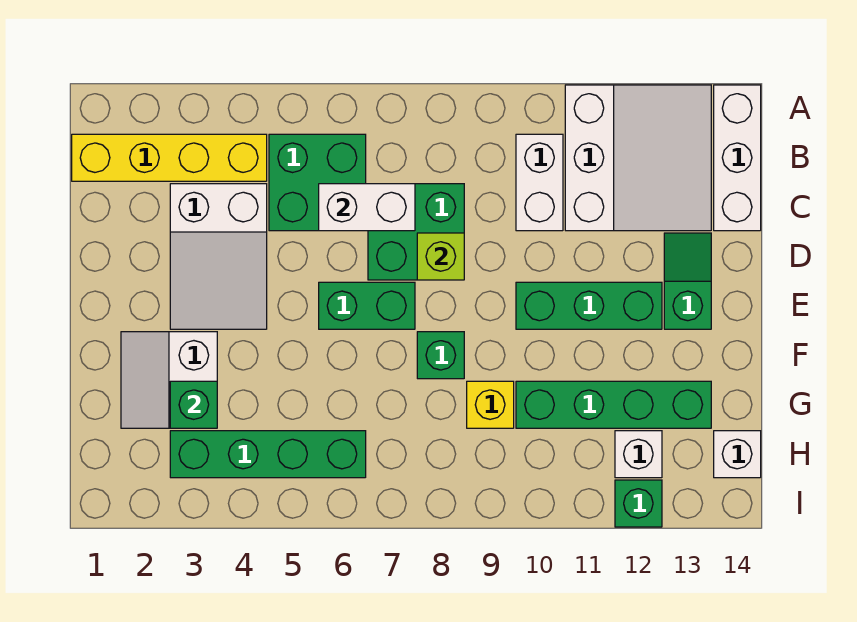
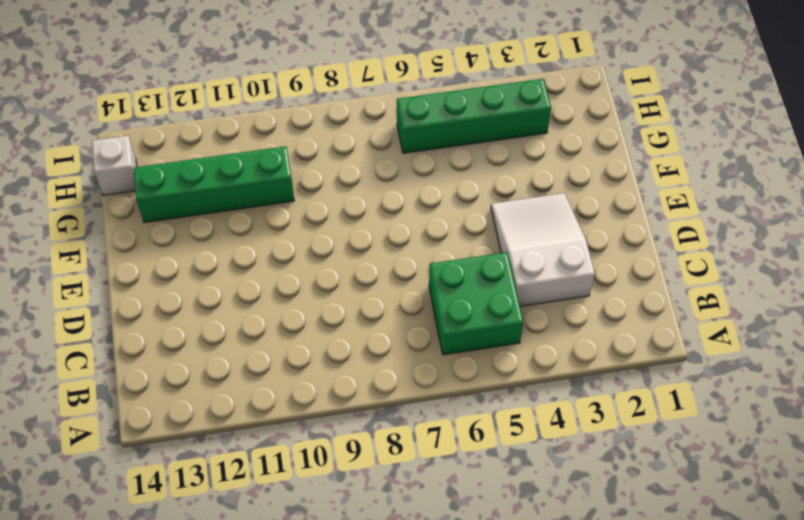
none -> white 3x3 slope [565,85,711,231]
none -> white 1x3 brick [714,85,761,231]
none -> yellow 1x4 brick [72,134,267,181]

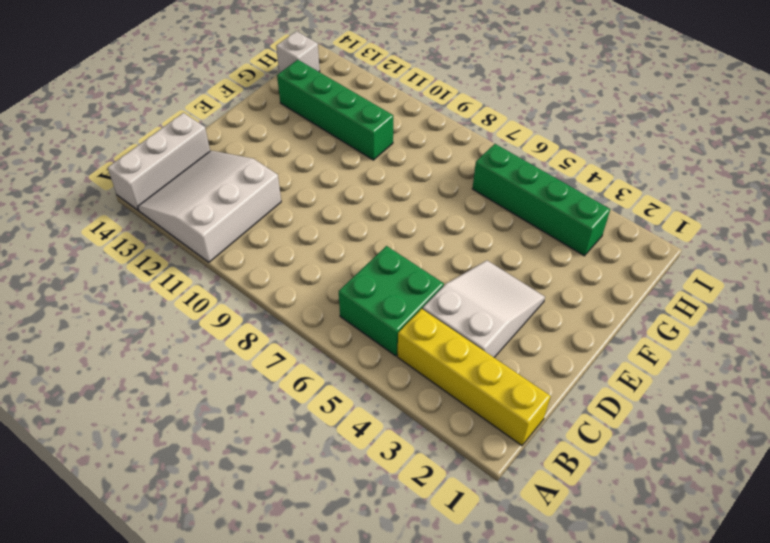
none -> white 1x2 brick [516,134,563,231]
none -> green 2x2 brick [368,184,464,280]
none -> green 1x2 slope [664,233,711,329]

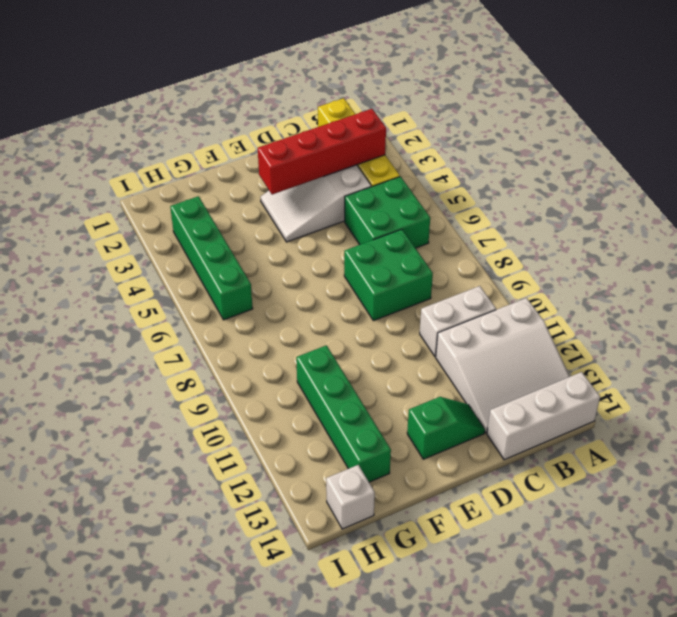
red 1x4 brick [258,109,386,194] -> none
none -> green 1x2 brick [319,282,415,329]
none -> green 1x3 brick [516,282,662,329]
none -> white 2x2 slope [121,332,217,428]

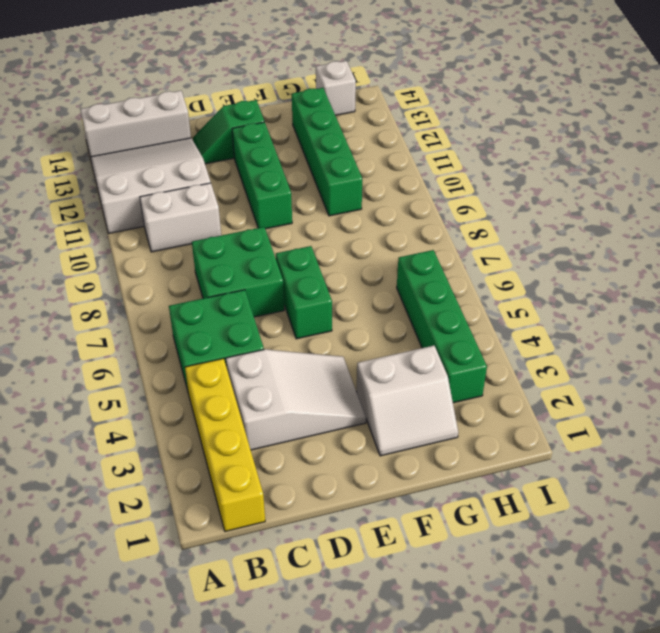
none -> green 1x1 brick [417,332,464,379]
none -> yellow 1x1 brick [467,381,514,428]
none -> white 1x1 brick [615,431,662,478]

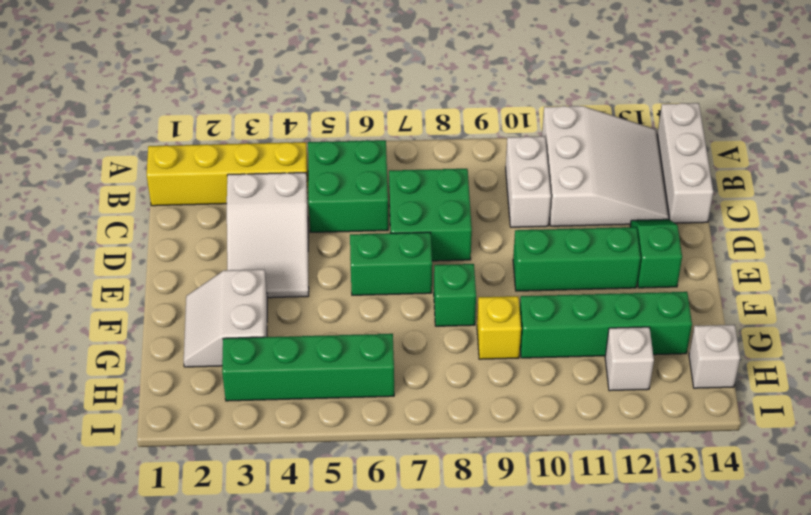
none -> green 1x1 brick [615,480,662,527]
none -> white 1x2 brick [319,184,415,231]
none -> lime 1x1 brick [417,233,464,280]

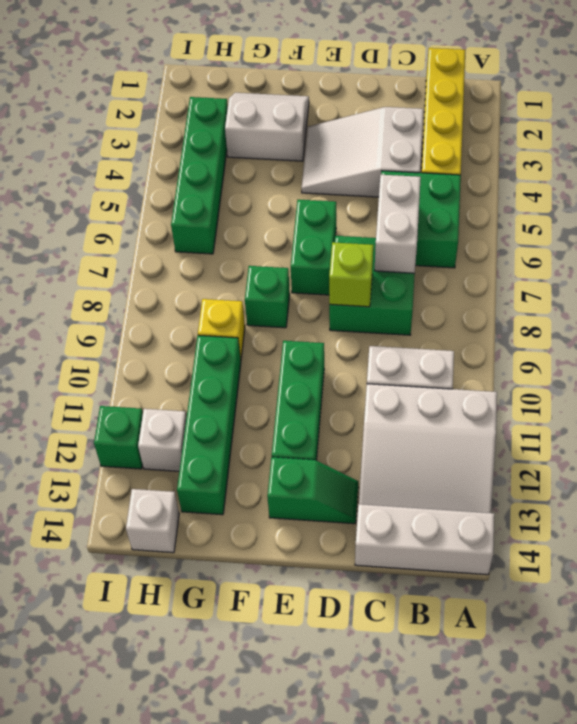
none -> green 1x1 brick [170,381,217,428]

